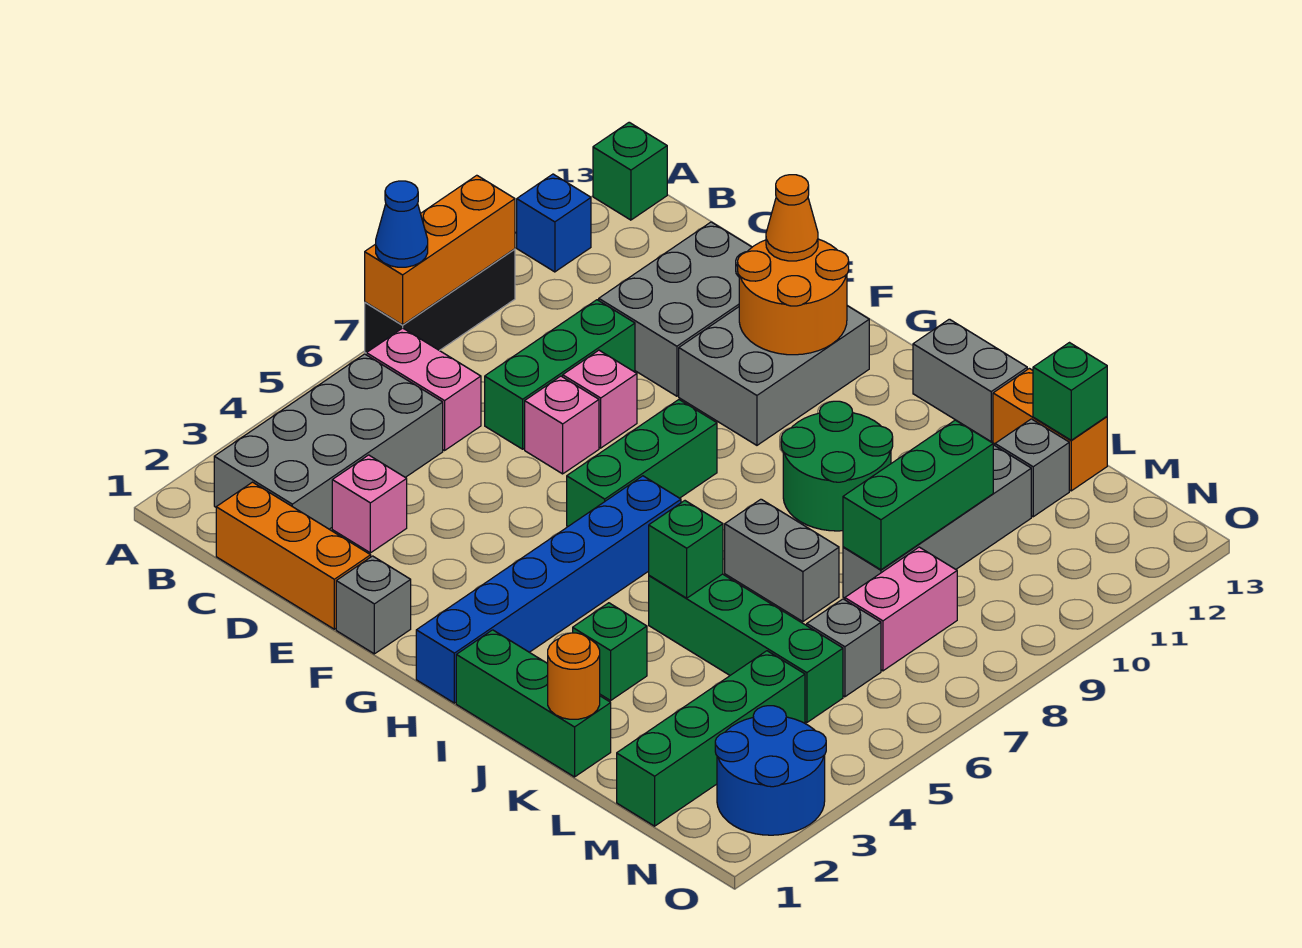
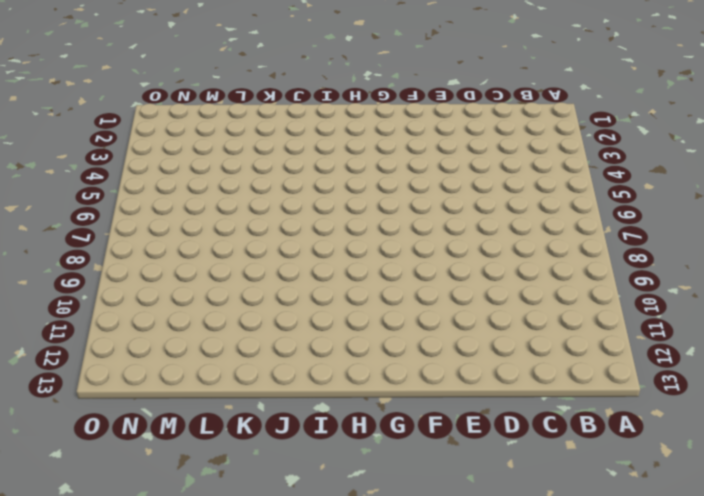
none -> black 1x3 brick [365,249,515,353]
none -> blue 1x1 brick [517,174,591,272]
none -> green 1x1 brick [593,122,667,220]
none -> grey 2x4 brick [214,354,443,529]

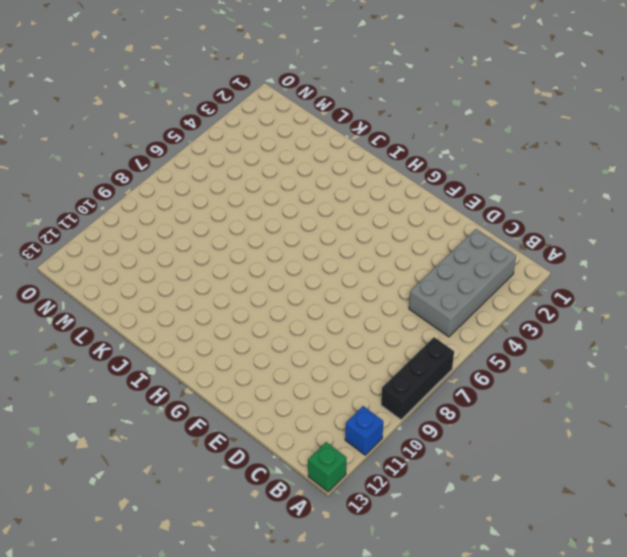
none -> pink 1x2 brick [366,328,481,450]
none -> orange 1x3 brick [216,482,371,629]
none -> pink 1x1 brick [332,455,407,553]
none -> green 1x3 brick [485,300,635,449]

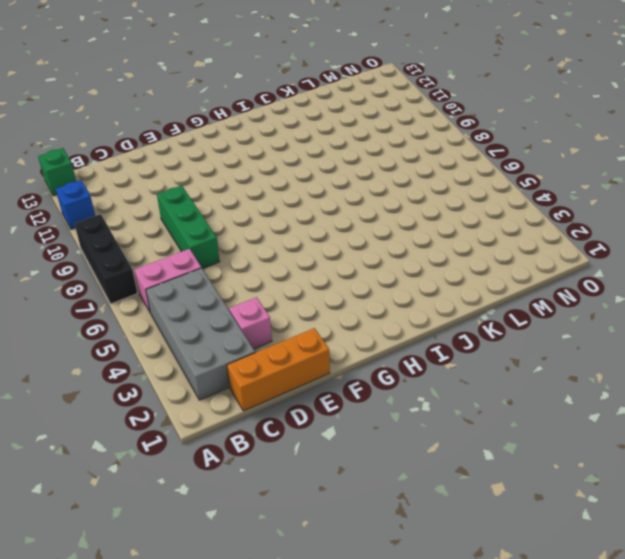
none -> grey 2x3 brick [599,222,752,396]
none -> pink 1x1 brick [525,376,599,474]
none -> pink 1x1 brick [563,350,637,448]
none -> grey 1x1 brick [336,556,411,654]

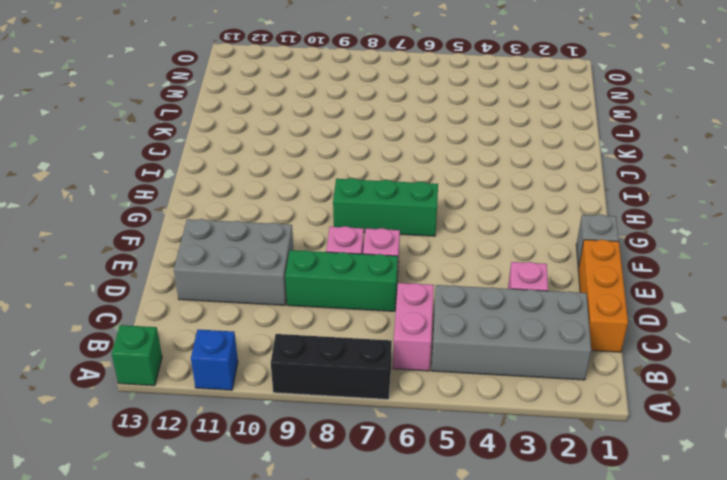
none -> grey 2x3 brick [679,306,869,445]
none -> blue 1x6 brick [416,476,681,703]
none -> green 1x3 brick [456,630,611,777]
none -> green 2x2 round brick [781,401,893,531]

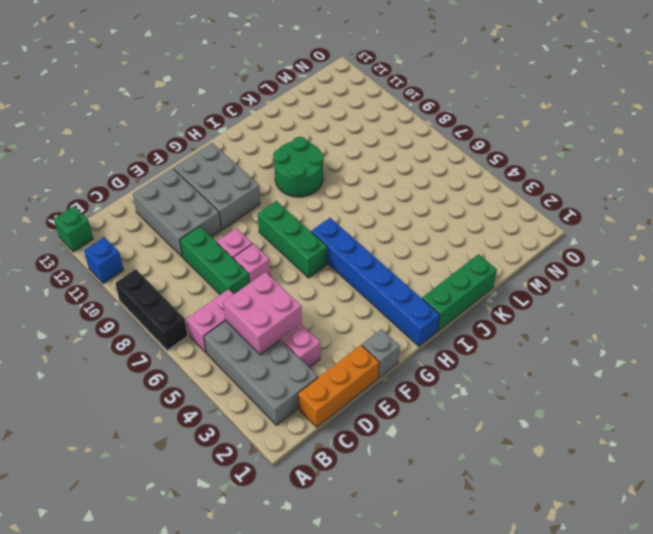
pink 2x2 brick [223,272,302,355] -> none
none -> grey 1x2 brick [913,319,1027,442]
none -> green 1x1 brick [573,603,647,700]
none -> green 1x4 brick [649,574,843,723]
none -> grey 1x2 brick [725,499,839,622]

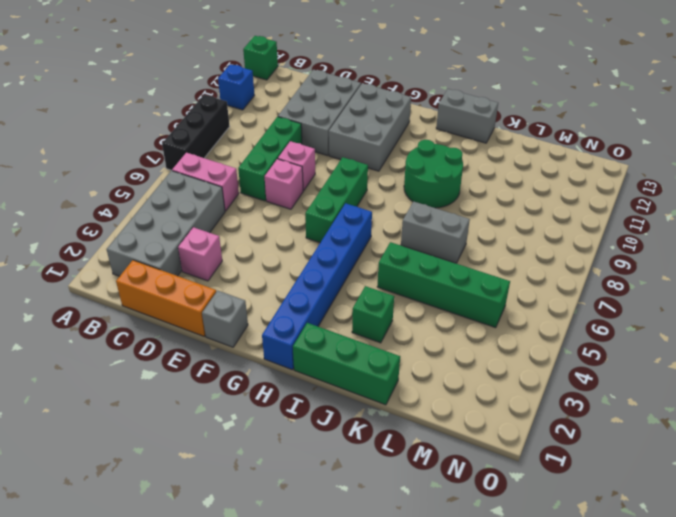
none -> orange 1x2 brick [993,368,1107,491]
none -> grey 1x4 brick [843,445,1031,598]
none -> grey 1x1 brick [995,419,1069,517]
none -> green 1x4 brick [617,651,805,826]

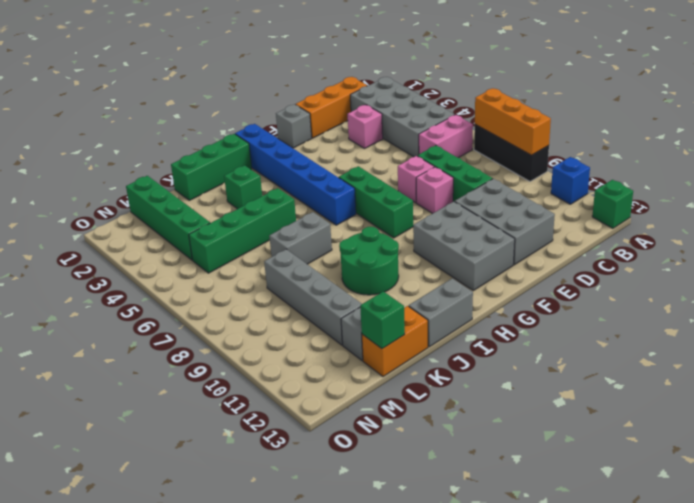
none -> grey 1x1 brick [807,599,881,697]
none -> pink 1x2 brick [845,547,957,671]
none -> blue 2x2 round brick [715,706,826,835]
none -> orange 2x2 round brick [738,239,849,355]

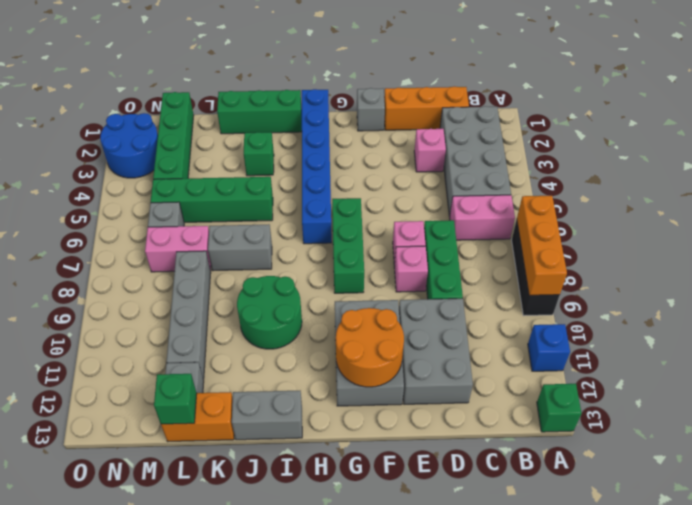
pink 1x2 brick [145,226,211,272] -> pink 1x2 brick turned to [845,547,957,671]
none -> green 1x1 brick [649,501,723,598]
none -> orange 1x1 round brick [548,633,600,719]
none -> green 1x3 brick [843,420,993,570]
none -> blue 1x1 cone [376,181,428,267]

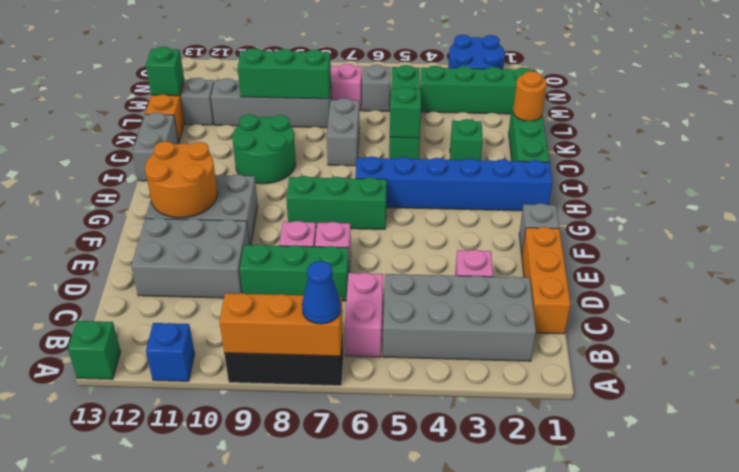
none -> orange 1x1 cone [766,175,818,261]

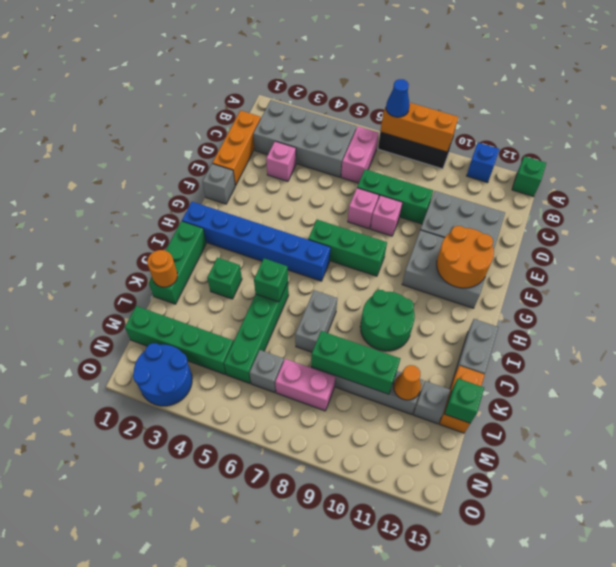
orange 1x1 cone [394,365,421,400] -> orange 1x1 cone moved to [766,175,818,261]

